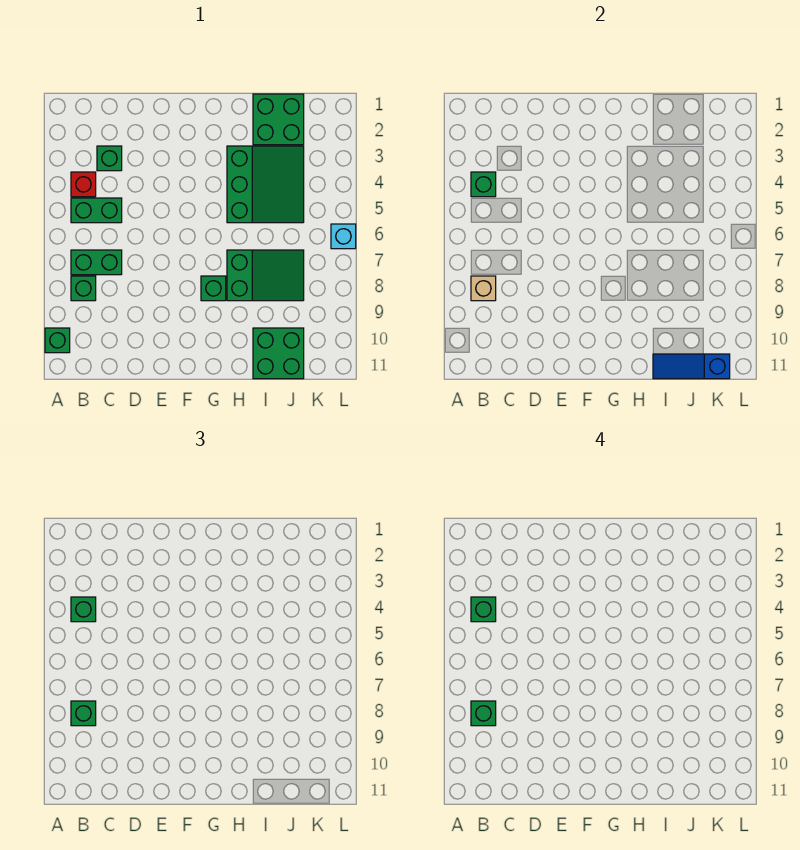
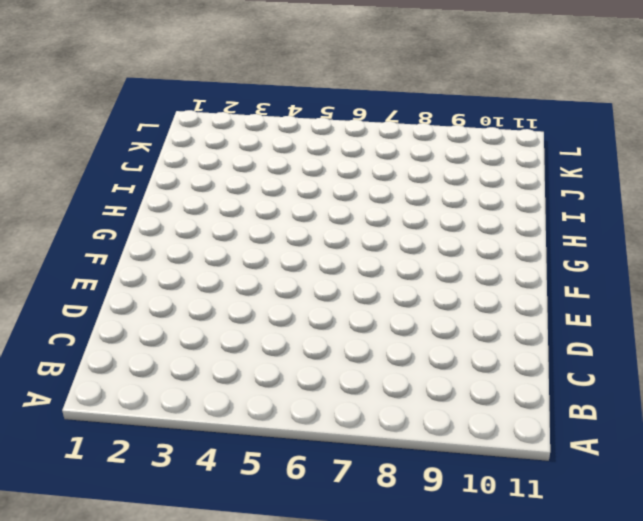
none -> green 1x1 brick [45,328,70,353]
none -> red 1x1 brick [71,172,96,197]
none -> green 1x2 brick [71,198,122,223]

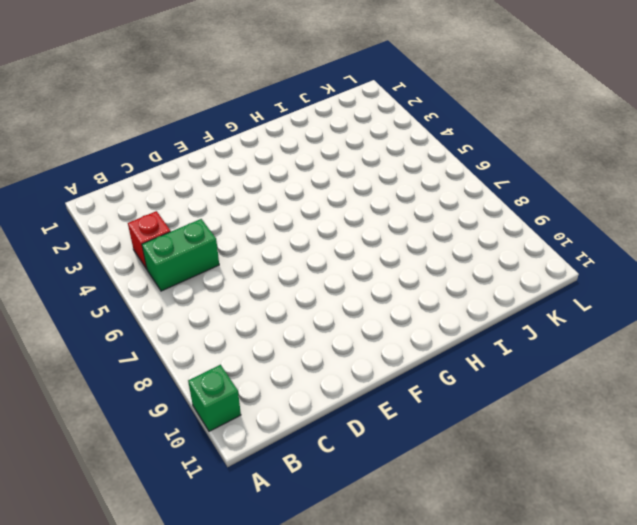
none -> green 1x2 brick [71,250,122,275]
none -> green 1x1 brick [71,276,96,301]
none -> green 1x1 brick [97,146,122,171]

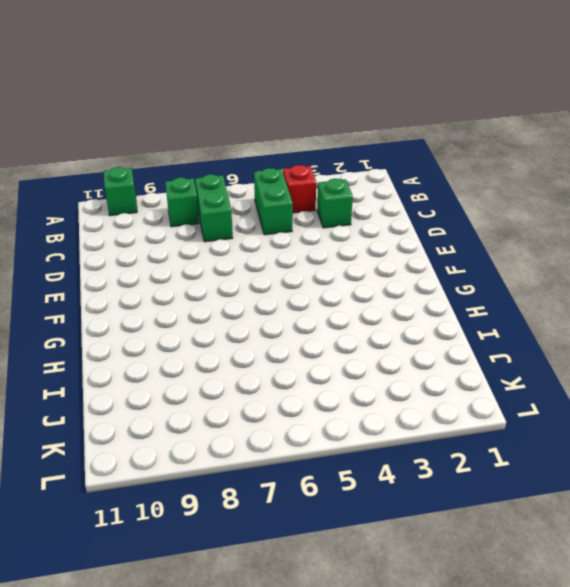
none -> green 1x1 brick [201,276,226,301]
none -> green 3x3 slope [227,146,304,223]
none -> green 2x3 slope [227,250,304,301]

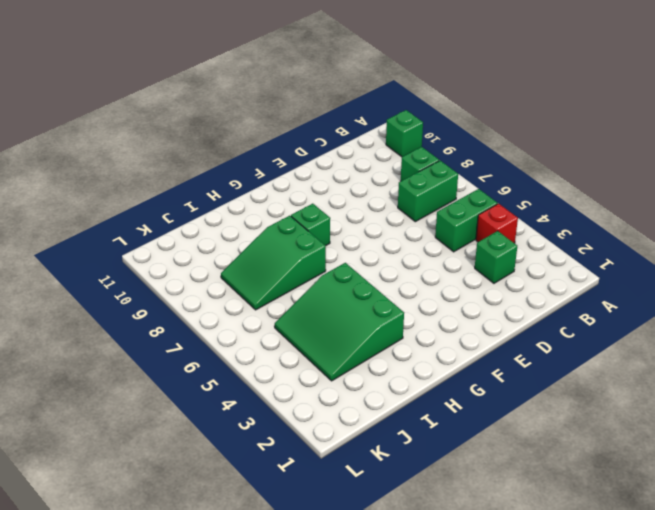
none -> green 2x2 brick [253,94,304,145]
none -> green 2x2 brick [253,328,304,379]
none -> cyan 1x1 brick [331,224,356,249]

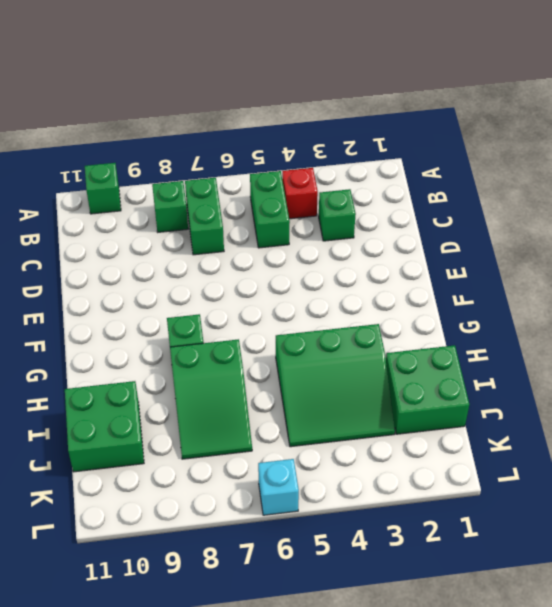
none -> green 1x1 brick [471,172,496,197]
none -> tan 1x1 brick [471,276,496,301]
none -> blue 1x3 slope [653,354,730,379]

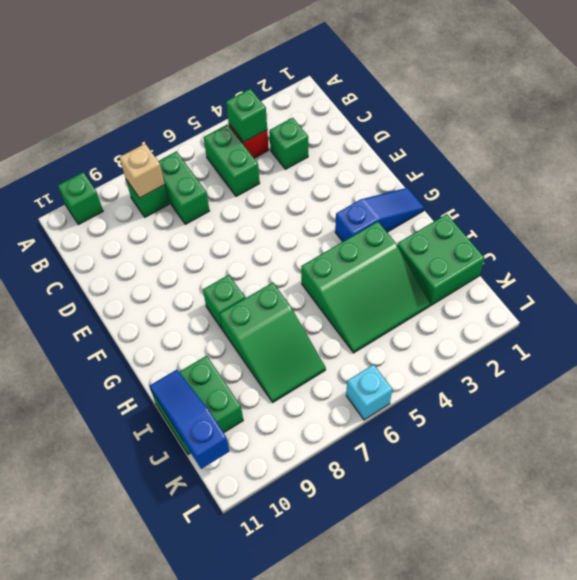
blue 1x3 slope [335,188,425,242] -> none
none -> green 1x1 brick [71,597,96,622]
none -> green 1x1 brick [71,701,96,726]
none -> green 1x1 brick [471,597,496,622]

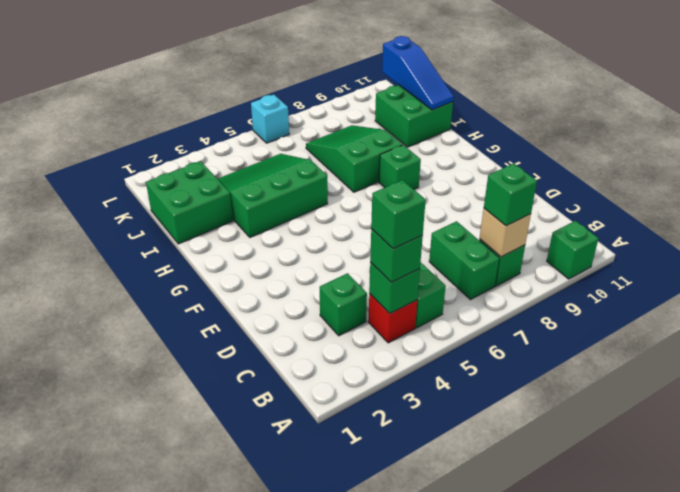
none -> green 1x1 brick [471,701,496,726]

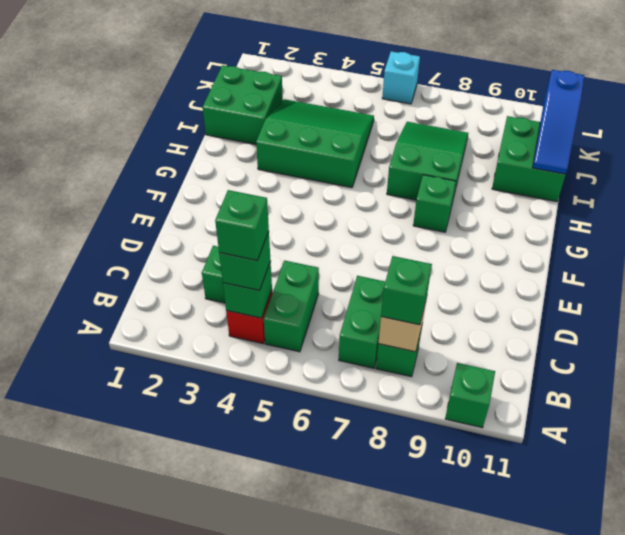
none -> green 1x1 brick [471,701,496,726]

